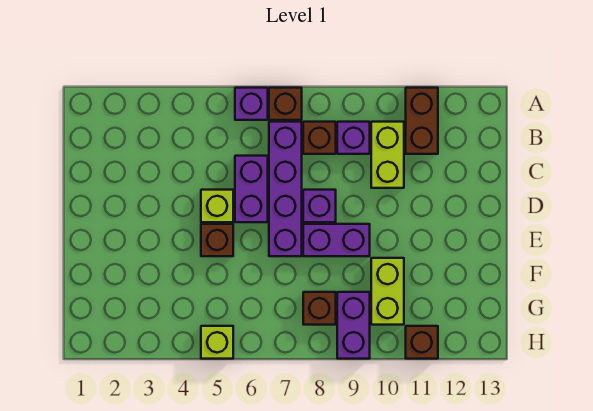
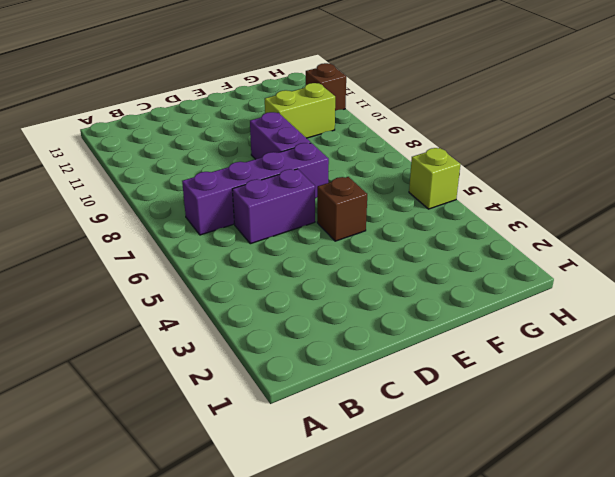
none -> purple 1x1 brick [235,88,268,120]
none -> brown 1x1 brick [269,88,302,120]
none -> brown 1x2 brick [406,88,438,154]

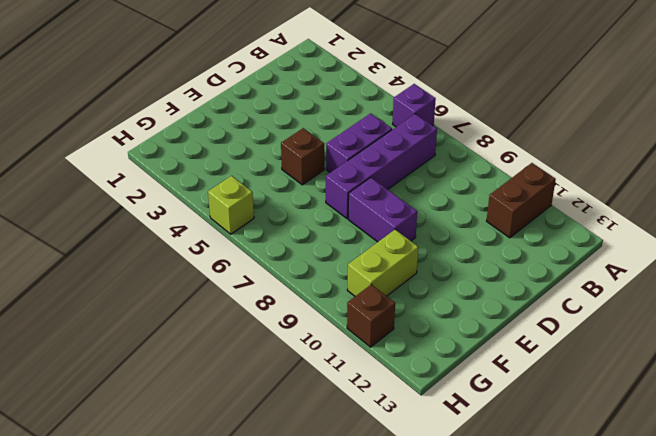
none -> brown 1x1 brick [269,88,302,120]
none -> brown 1x1 brick [303,122,336,154]
none -> purple 1x1 brick [337,122,370,154]

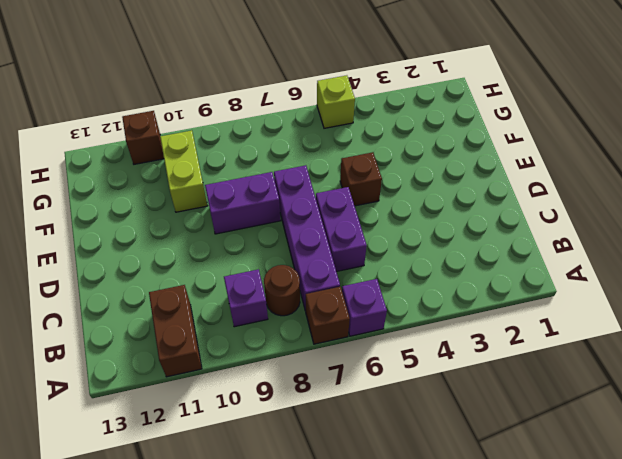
brown 1x1 round brick [264,265,300,316] -> brown 1x1 brick [303,122,336,154]
none -> lime 1x2 brick [371,122,404,188]
none -> lime 1x1 brick [201,190,233,222]
none -> purple 1x1 brick [303,190,336,222]

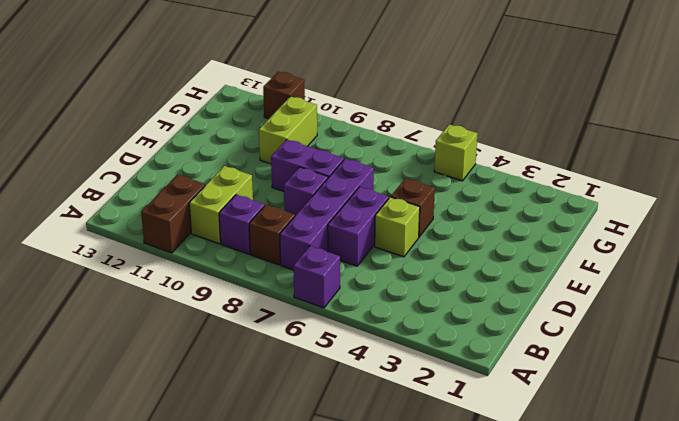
none -> brown 1x1 brick [269,88,302,120]
none -> brown 1x1 brick [303,292,336,325]
none -> purple 1x2 brick [337,292,370,359]

